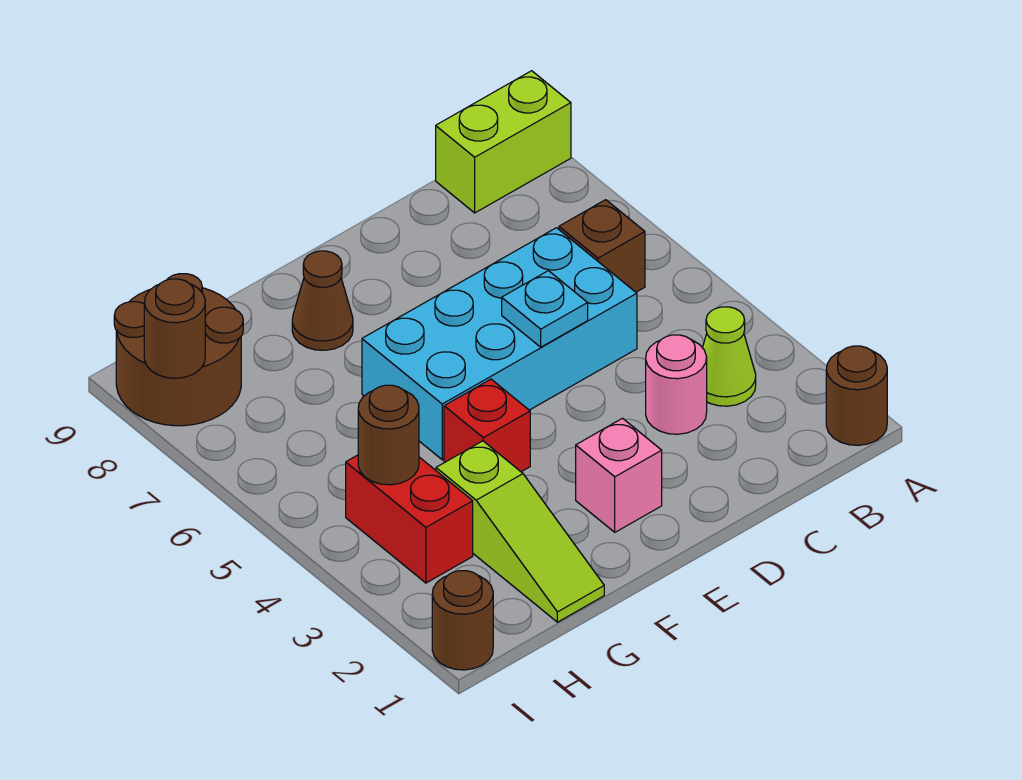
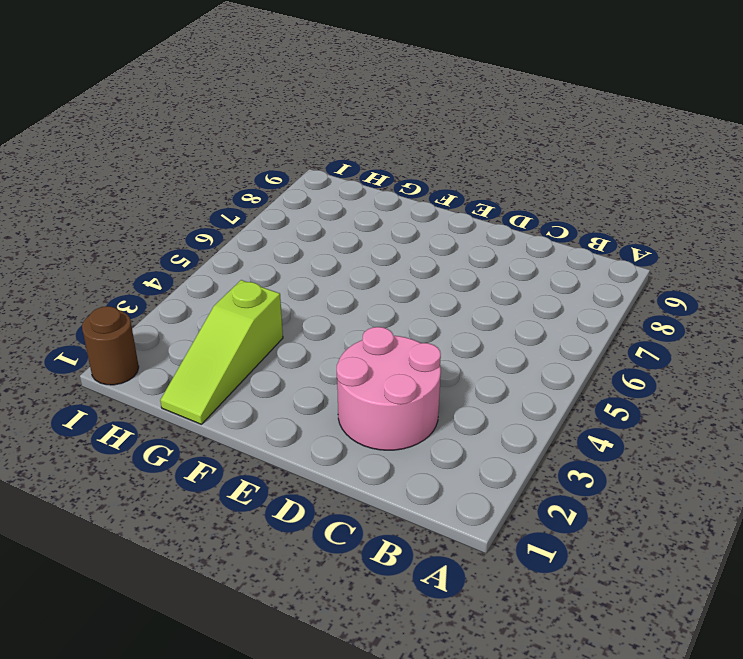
pink 2x2 round brick [337,327,441,450] -> pink 1x1 round brick [646,335,707,434]
none -> brown 1x1 round brick [826,346,887,445]
none -> lime 1x2 brick [436,71,571,213]
none -> lime 1x1 cone [702,307,756,406]

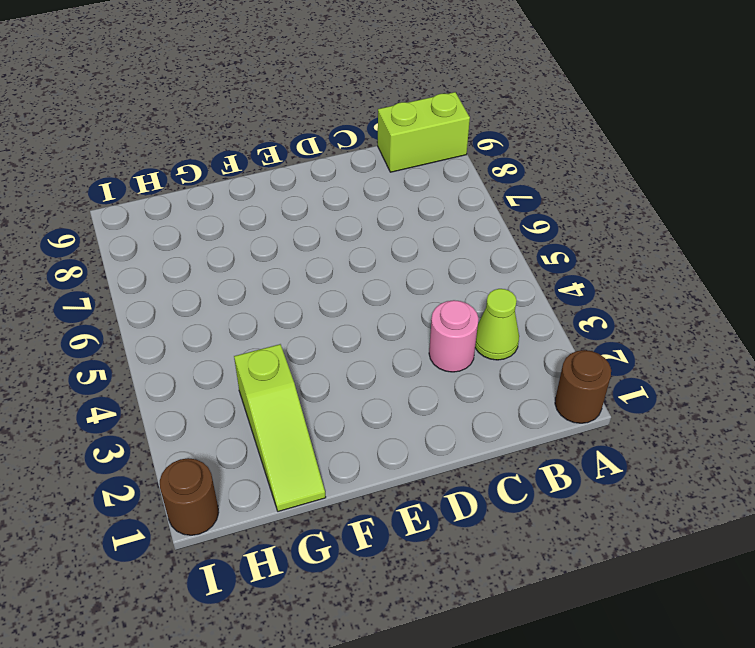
none -> brown 1x1 brick [559,200,645,292]
none -> cyan 2x4 brick [362,228,637,460]
none -> pink 1x1 brick [576,418,662,532]

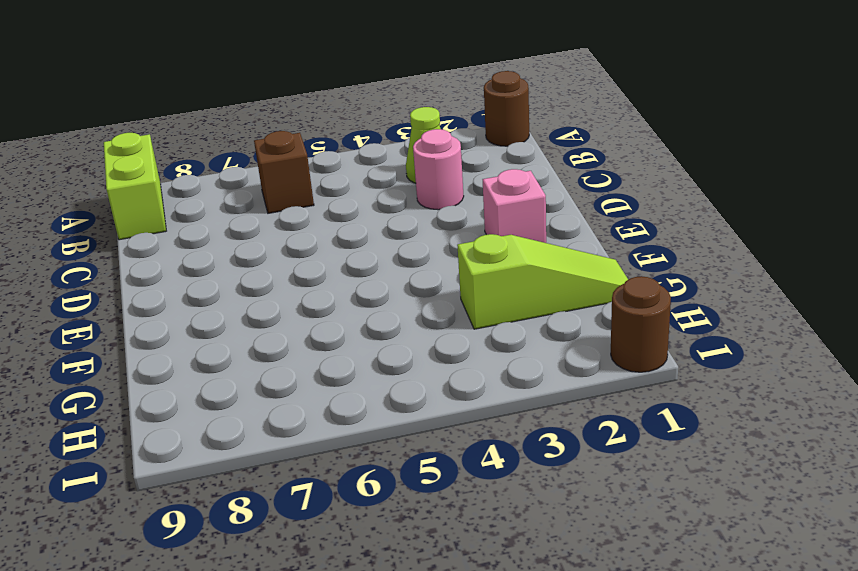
none -> cyan 2x4 brick [362,228,637,460]
none -> red 1x1 brick [444,379,530,472]
none -> brown 1x1 cone [292,251,353,350]

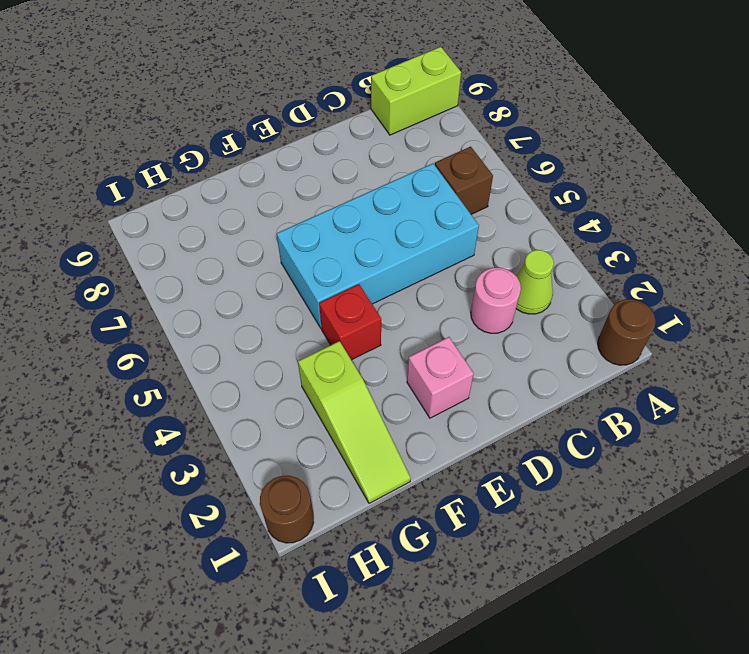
none -> brown 1x1 cone [292,251,353,350]
none -> red 1x2 brick [346,455,473,583]
none -> brown 2x2 round brick [114,274,243,426]

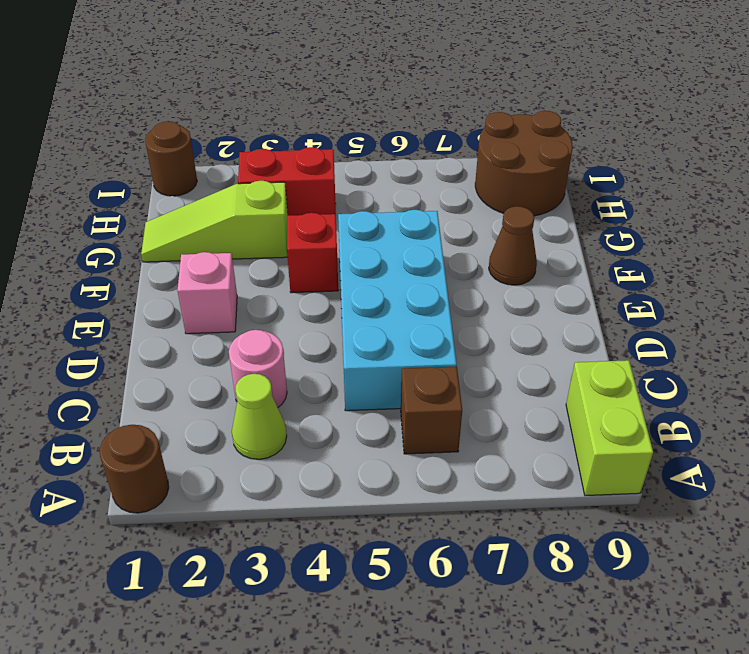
none -> cyan 1x1 plate [502,271,588,347]
none -> brown 1x1 round brick [358,385,419,485]
none -> brown 1x1 round brick [144,279,205,378]

